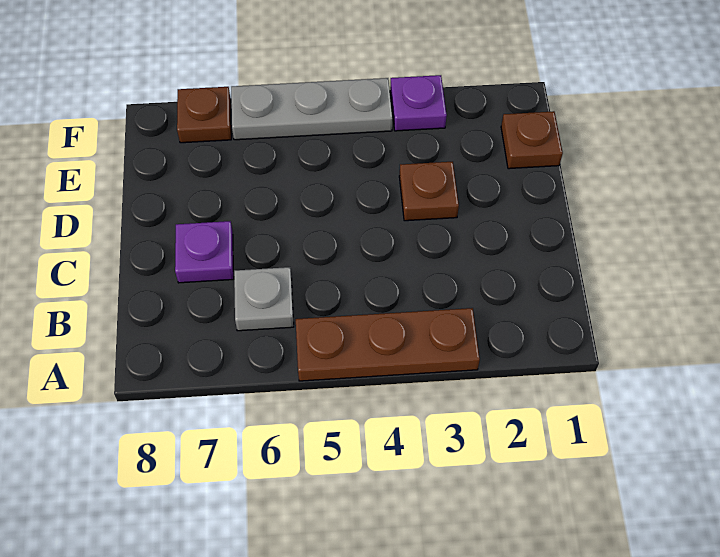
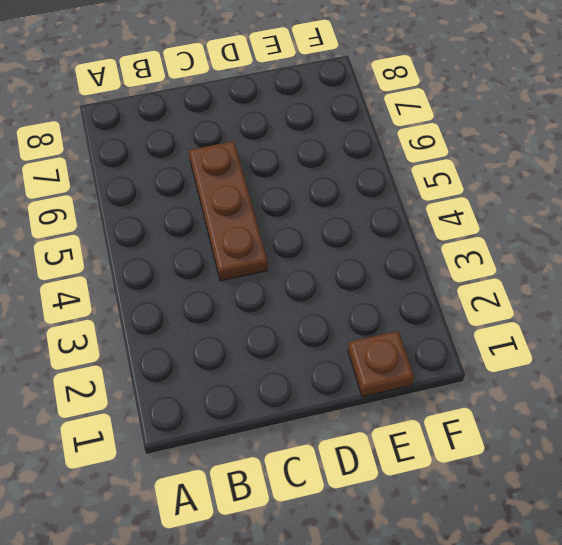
brown 1x3 plate [189,141,268,281] -> brown 1x3 plate moved to [296,308,480,381]
none -> grey 1x1 plate [234,267,294,331]
none -> purple 1x1 plate [175,221,234,283]

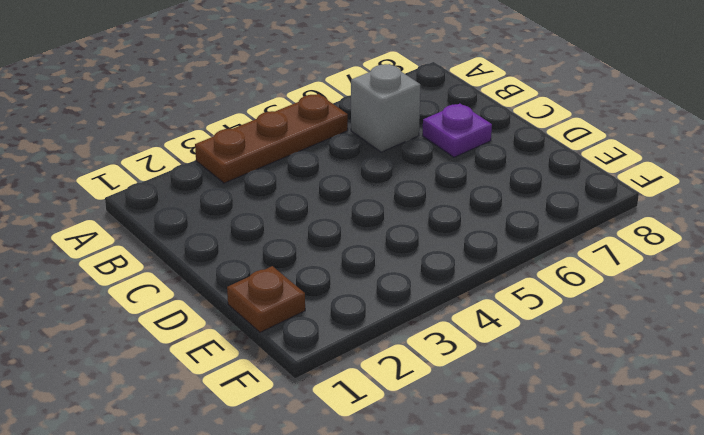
grey 1x1 brick [351,64,420,152] -> grey 1x1 plate [234,267,294,331]
none -> brown 1x1 plate [399,162,459,221]
none -> purple 1x1 plate [390,75,447,131]

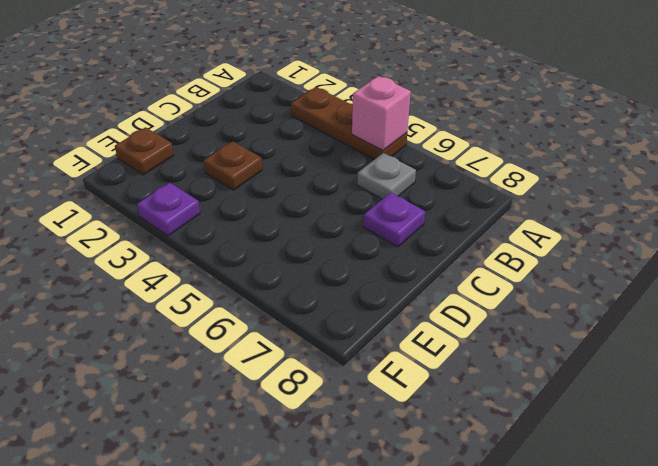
pink 1x1 brick [352,76,411,151] -> none
none -> grey 1x3 plate [231,78,393,140]
none -> brown 1x1 plate [177,87,231,143]

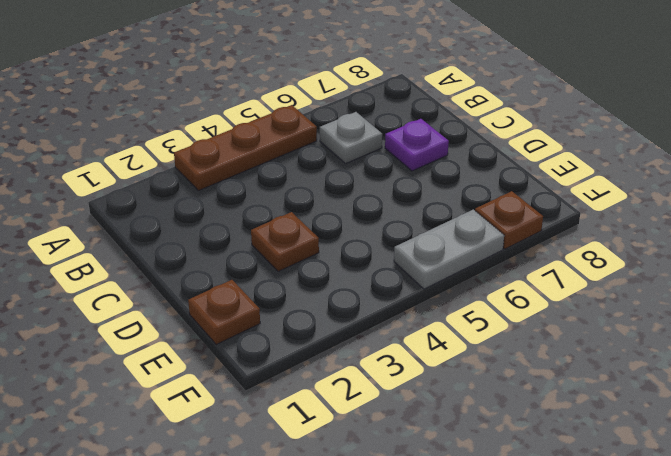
grey 1x2 plate [394,210,504,289] -> grey 1x3 plate [231,78,393,140]
none -> purple 1x1 plate [390,75,447,131]

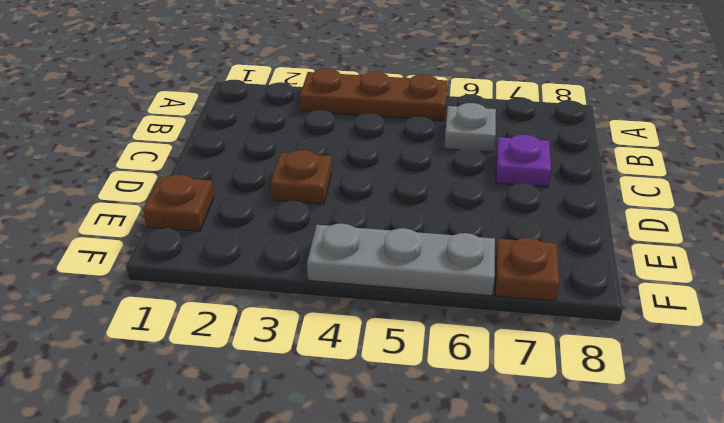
none -> purple 1x1 plate [390,75,447,131]

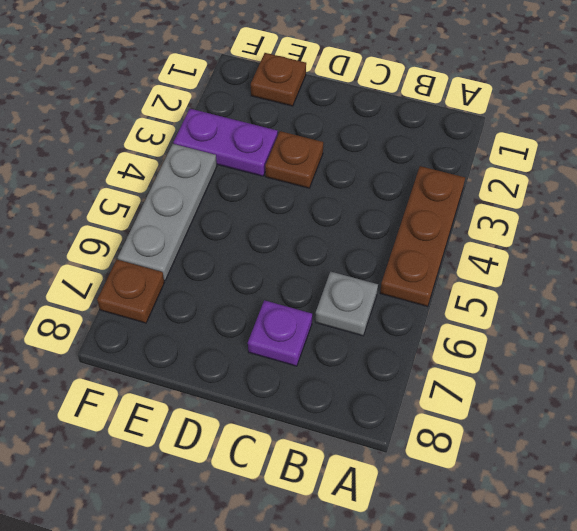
purple 1x2 plate [173,109,278,176] -> purple 1x1 plate [390,75,447,131]

